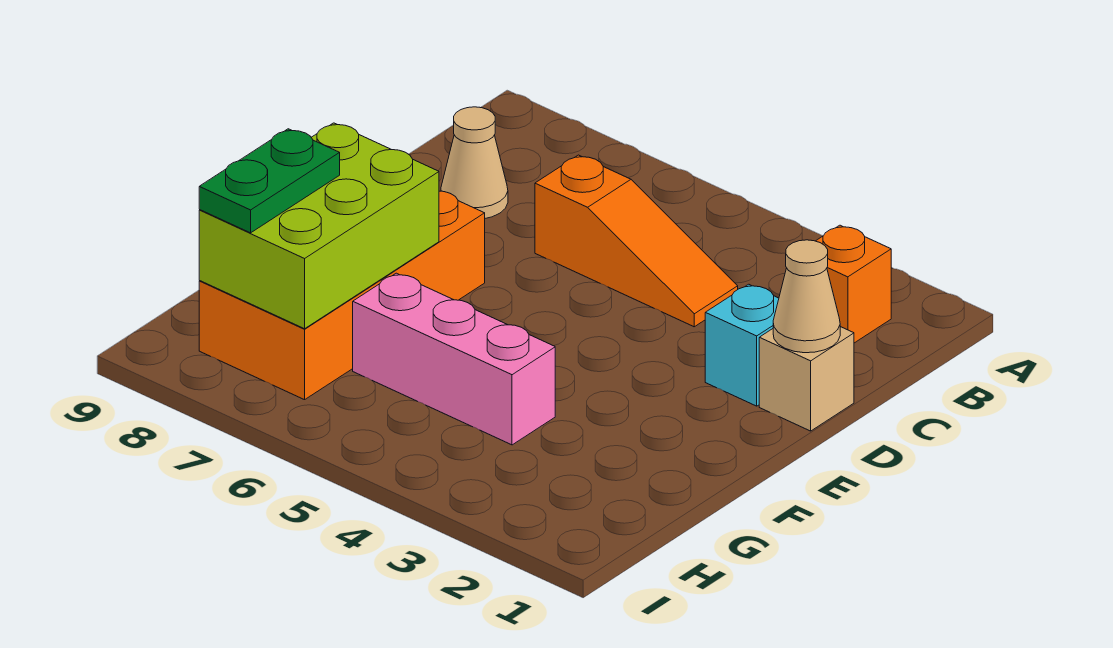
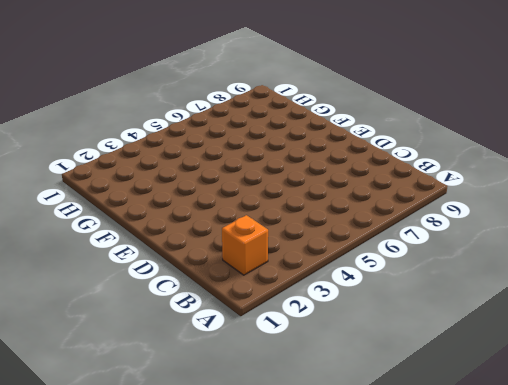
none -> orange 1x3 slope [535,155,738,327]
none -> tan 1x1 cone [441,107,508,218]

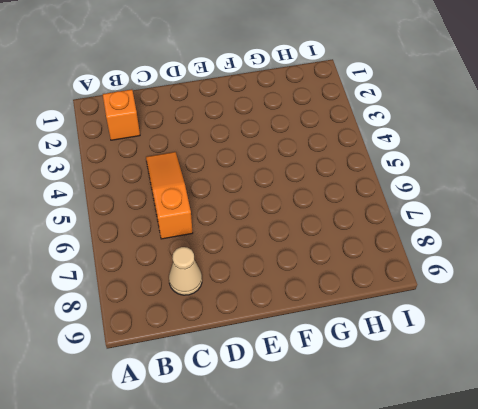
none -> tan 1x1 brick [759,327,854,431]
none -> cyan 1x1 brick [705,284,779,406]

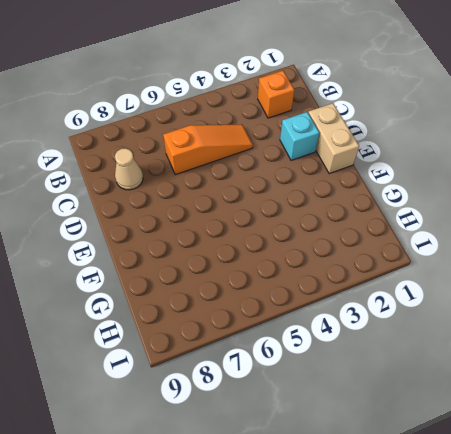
tan 1x2 brick [308,103,359,174] -> tan 1x1 brick [759,327,854,431]
none -> orange 2x4 brick [199,191,485,400]
none -> pink 1x3 brick [353,273,555,445]

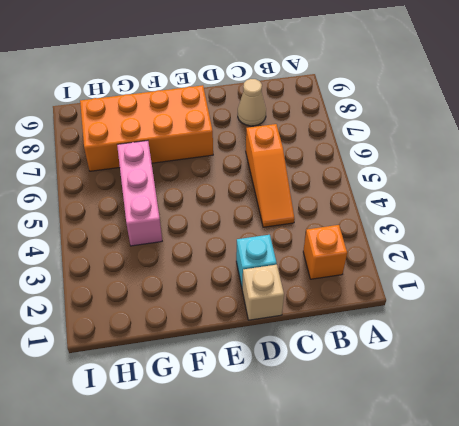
none -> tan 1x1 cone [773,240,840,353]
none -> lime 2x3 brick [199,123,439,329]

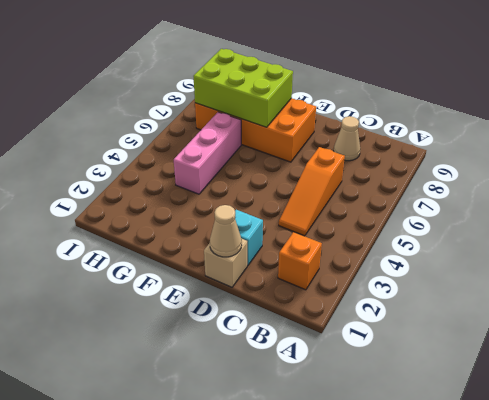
none -> green 1x2 plate [199,129,340,233]

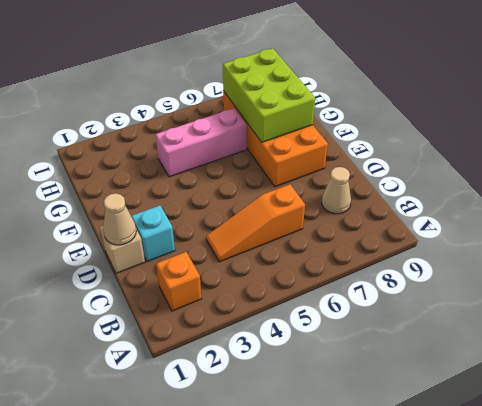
none -> green 1x2 plate [199,129,340,233]

